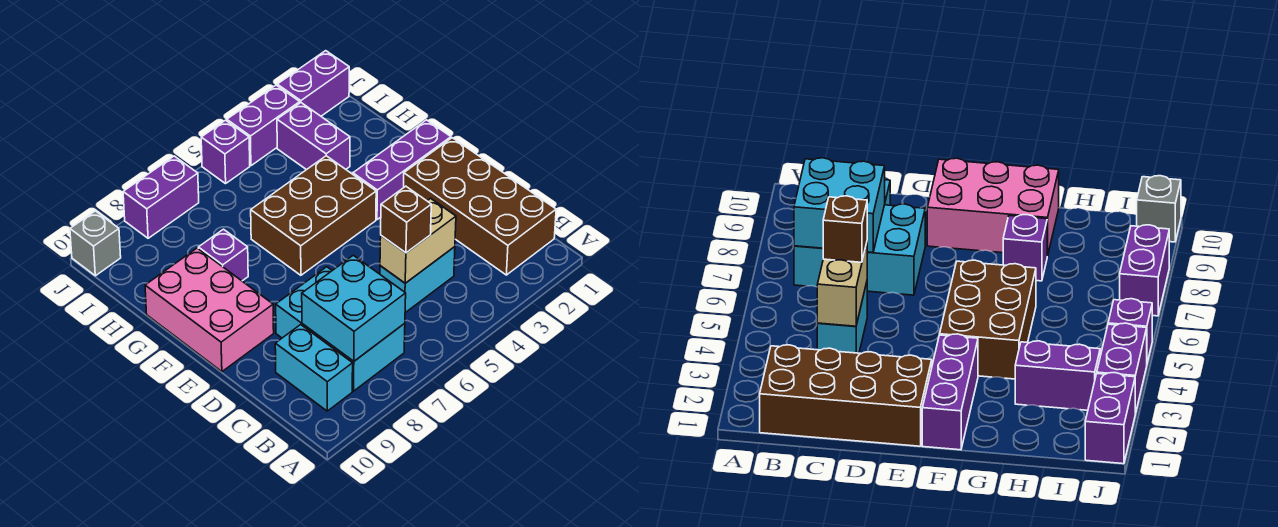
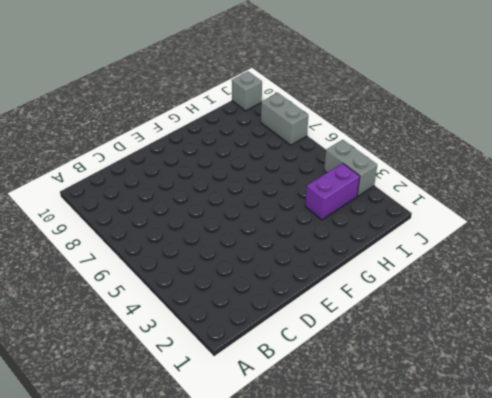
grey 1x2 brick [324,140,377,196] -> purple 1x2 brick [227,85,300,166]
grey 1x2 brick [261,93,308,145] -> purple 1x2 brick [123,156,199,238]
none -> brown 2x4 brick [404,138,556,275]
none -> cyan 2x3 brick [276,267,405,391]
none -> cyan 1x2 brick [275,325,353,411]

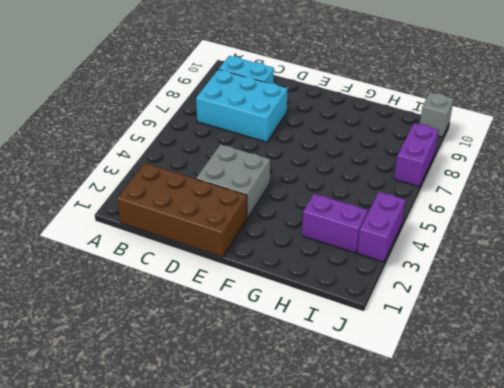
grey 2x2 brick [196,144,270,218] -> none
none -> cyan 1x2 brick [380,247,455,313]
none -> pink 2x3 brick [145,248,274,371]
none -> purple 1x3 brick [353,120,451,220]

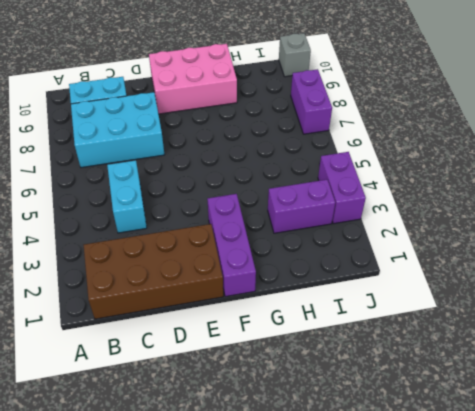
none -> brown 2x3 brick [251,156,376,275]
none -> purple 1x1 brick [198,229,248,281]
none -> purple 1x2 brick [277,51,349,116]

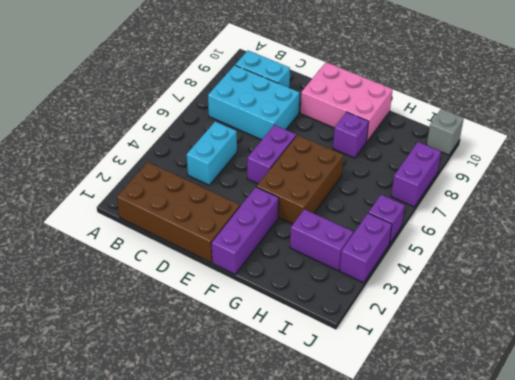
purple 1x2 brick [247,125,296,184] -> purple 1x2 brick moved to [277,51,349,116]
none -> cyan 2x2 brick [302,255,406,361]
none -> tan 1x2 brick [380,198,456,283]
none -> brown 1x1 brick [381,186,431,253]

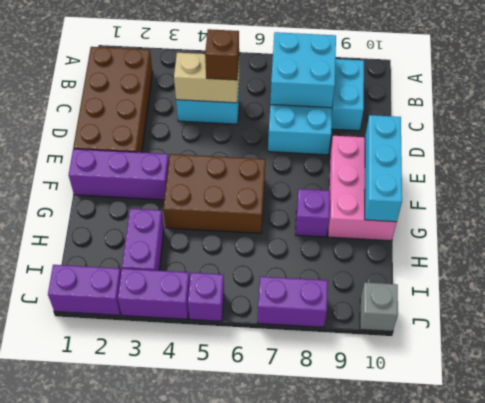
cyan 1x3 brick [365,115,402,222] -> none

